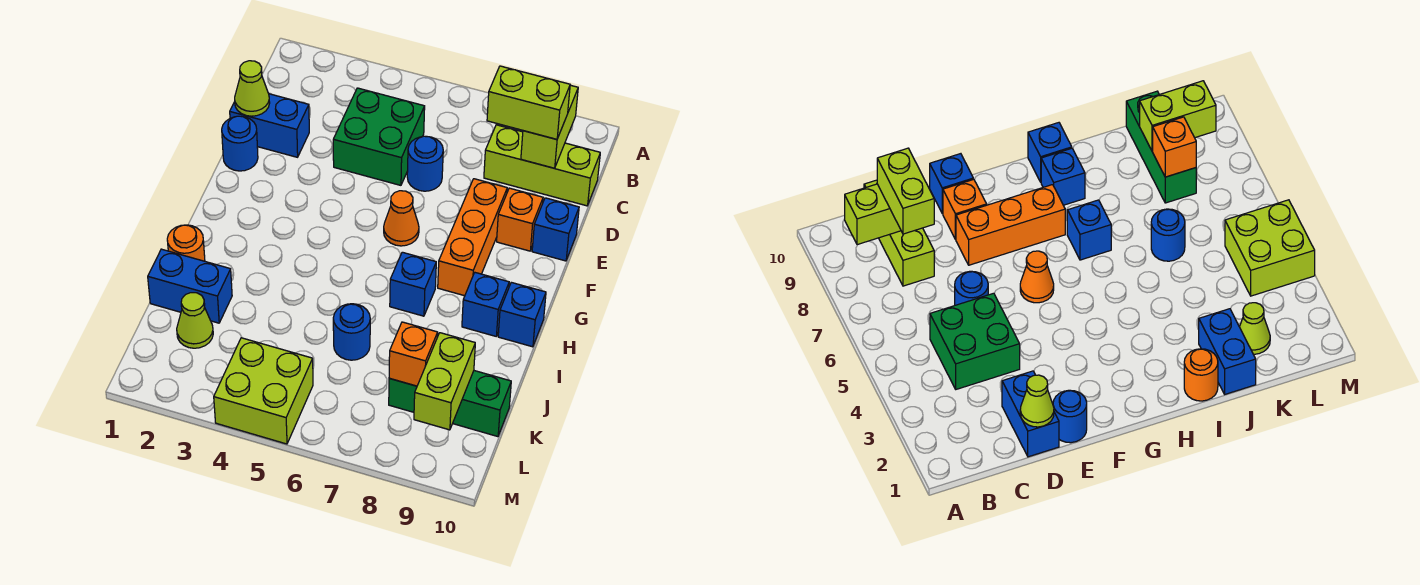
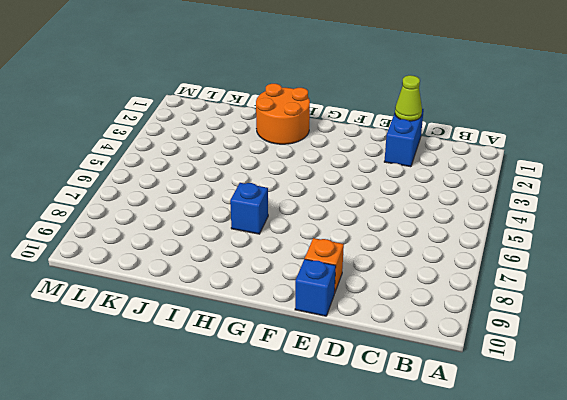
orange 2x2 round brick [256,84,310,144] -> orange 1x1 round brick [167,225,205,261]
none -> green 2x2 brick [333,88,425,185]
none -> lime 1x3 brick [484,125,600,206]
none -> blue 1x1 round brick [407,136,443,191]

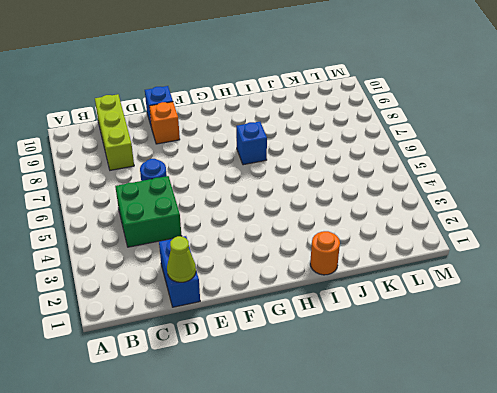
none -> blue 1x1 round brick [222,116,258,171]
none -> orange 1x3 brick [438,179,507,296]
none -> orange 1x1 cone [384,191,419,246]

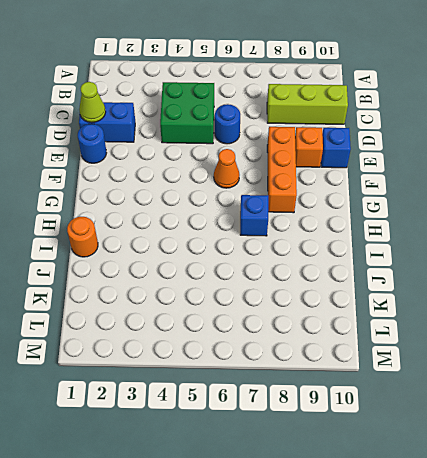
none -> blue 1x1 brick [462,273,509,336]
none -> blue 1x1 brick [498,282,546,347]
none -> blue 1x2 brick [148,249,232,323]

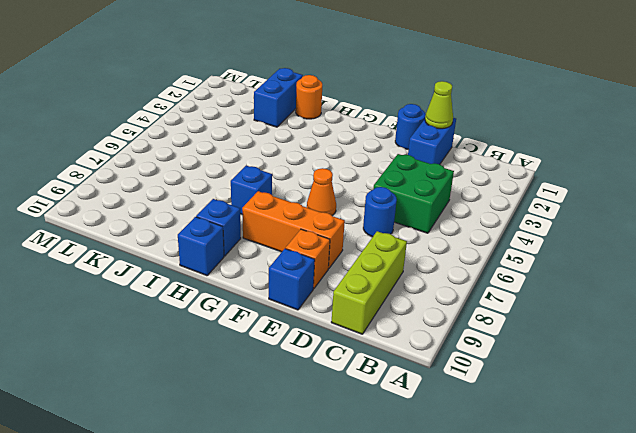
none -> blue 1x1 round brick [333,304,370,360]
none -> lime 1x1 cone [177,293,213,348]
none -> green 1x3 brick [389,371,511,437]

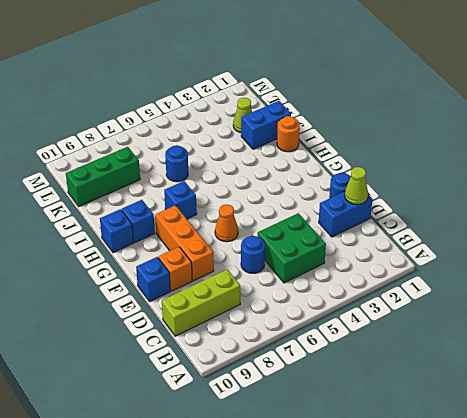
none -> lime 2x2 brick [214,338,313,444]
none -> lime 1x2 brick [521,85,578,168]
none -> orange 1x1 brick [389,322,438,386]

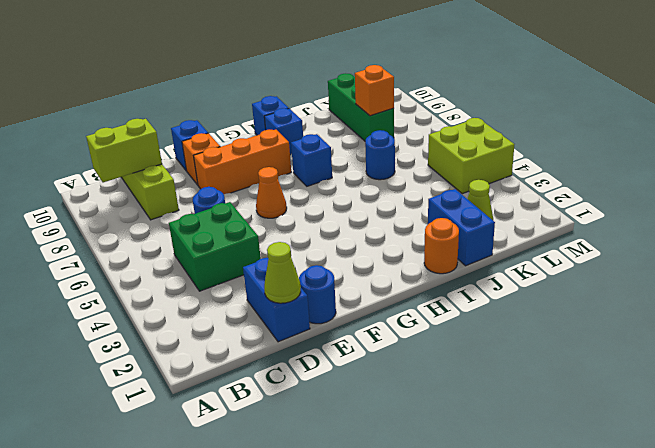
none -> lime 1x2 brick [414,333,475,430]
none -> lime 1x2 brick [487,66,570,139]

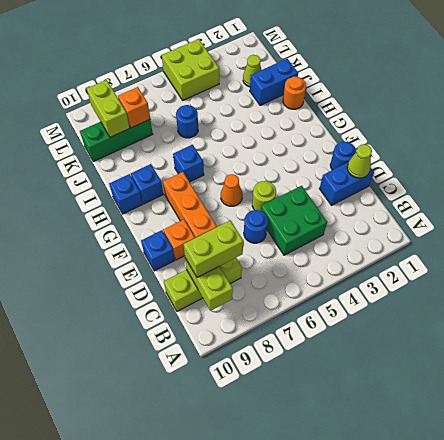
lime 1x1 round brick [252,181,276,211] -> none

